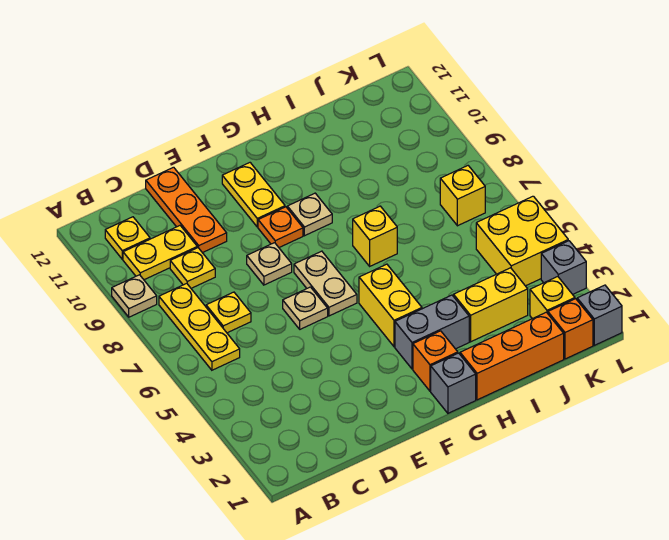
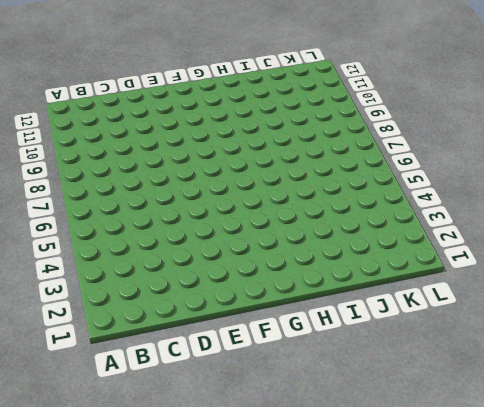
none -> tan 1x1 plate [112,275,157,317]
none -> yellow 1x3 plate [159,283,240,370]
none -> yellow 1x2 plate [123,226,197,280]

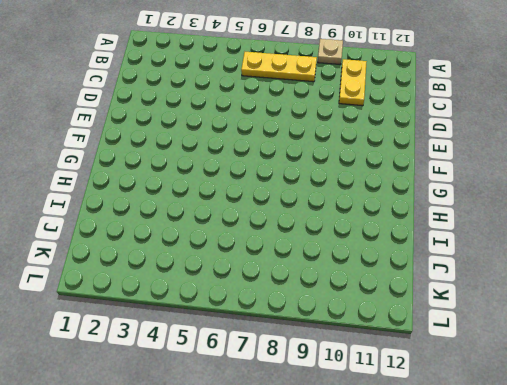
none -> yellow 1x1 plate [105,217,150,259]
none -> yellow 1x1 plate [206,292,251,333]
none -> yellow 1x1 plate [170,248,215,288]

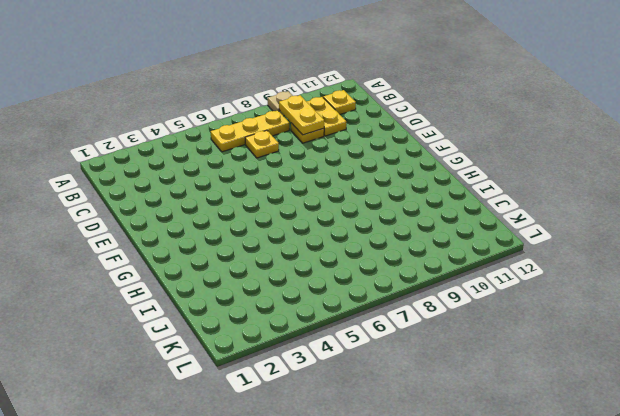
yellow 1x2 plate [279,95,324,135] -> yellow 1x2 plate turned to [222,163,285,227]
none -> orange 1x3 plate [146,167,227,253]
none -> tan 1x1 plate [283,287,328,329]
none -> tan 1x1 plate [247,243,292,285]

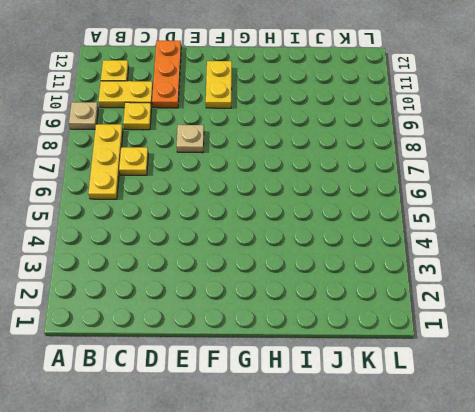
none -> tan 1x1 plate [283,287,328,329]
none -> tan 1x2 plate [294,251,357,316]
none -> orange 1x1 plate [258,207,303,247]

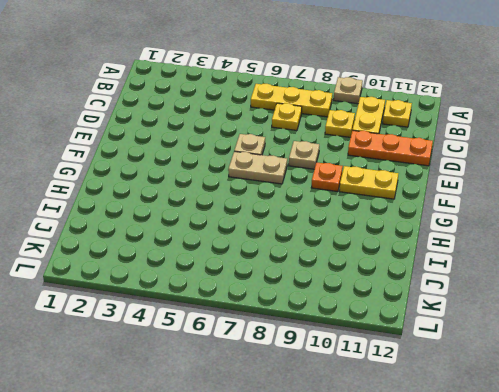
none -> grey 1x1 brick [431,353,476,413]
none -> orange 1x1 brick [413,331,458,391]
none -> grey 1x2 brick [395,295,469,369]

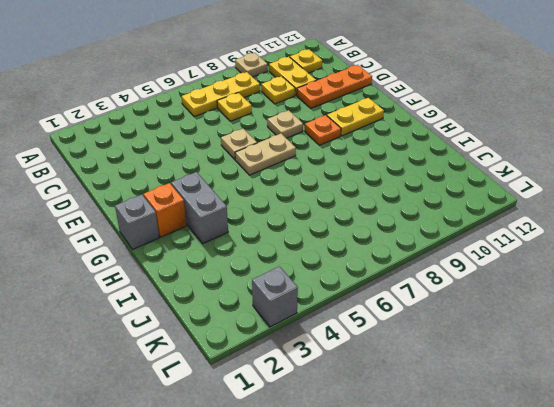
none -> yellow 1x2 brick [359,264,422,347]
none -> tan 1x1 plate [287,193,332,236]
none -> orange 1x3 brick [460,312,564,400]

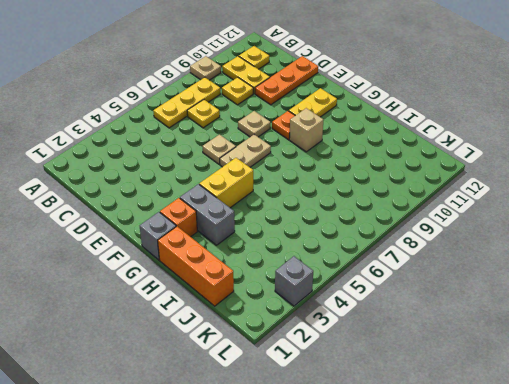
tan 1x1 brick [289,108,323,152] -> tan 1x1 plate [287,193,332,236]
none -> yellow 1x1 brick [353,206,397,266]
none -> yellow 1x2 brick [454,268,528,342]
none -> orange 1x1 brick [548,299,593,359]

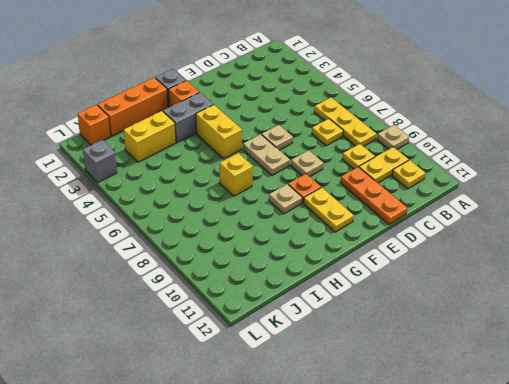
none -> yellow 1x1 brick [530,277,575,319]
none -> yellow 2x2 brick [476,196,568,286]
none -> yellow 1x1 brick [440,166,485,226]

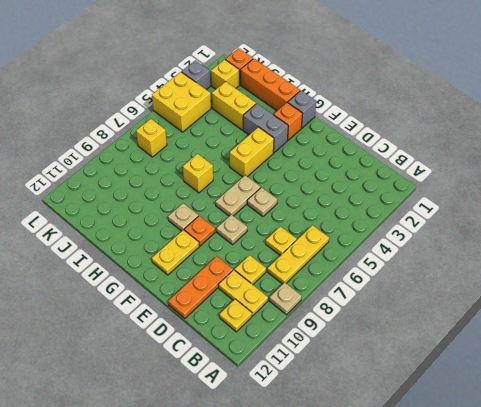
none -> grey 1x1 brick [577,285,622,345]

